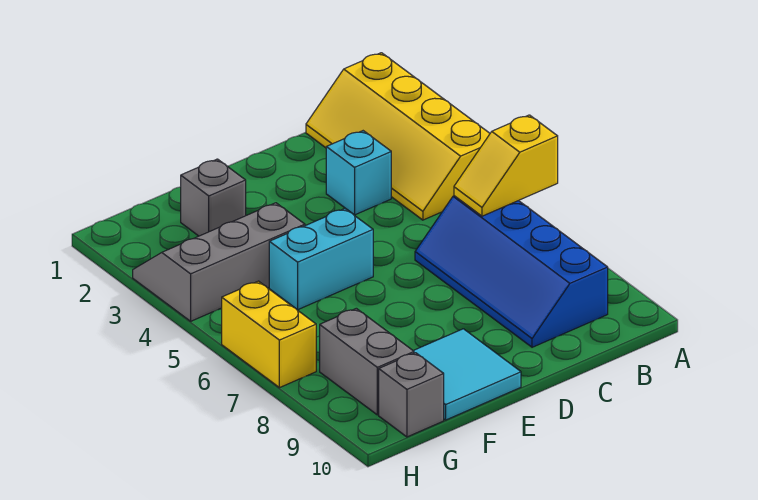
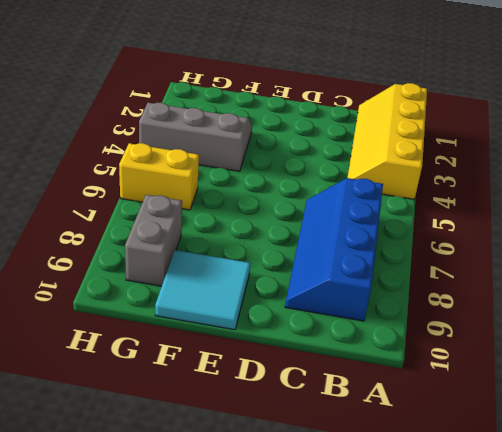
yellow 1x2 brick [119,143,199,210] -> yellow 1x2 brick turned to [222,281,316,388]
none -> cyan 1x1 brick [326,131,391,215]
none -> cyan 1x2 brick [269,209,373,310]

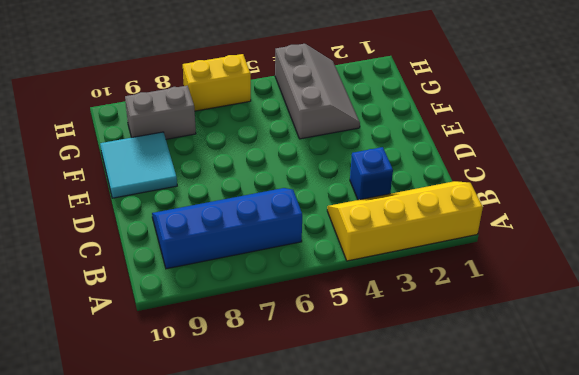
blue 1x1 brick [350,147,393,200] -> cyan 1x1 brick [326,131,391,215]
none -> cyan 1x2 brick [269,209,373,310]
none -> grey 1x1 brick [181,159,246,236]

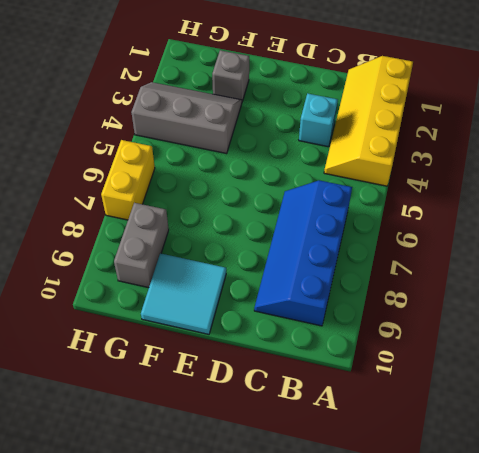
none -> cyan 1x2 brick [269,209,373,310]
none -> grey 1x1 brick [379,353,444,437]

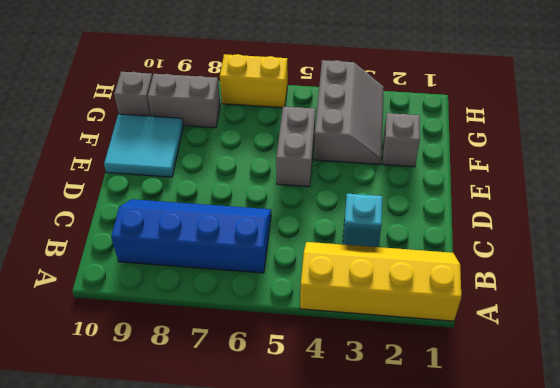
grey 1x2 brick [276,107,316,187] -> cyan 1x2 brick [269,209,373,310]
none -> yellow 1x2 slope [454,115,558,216]

